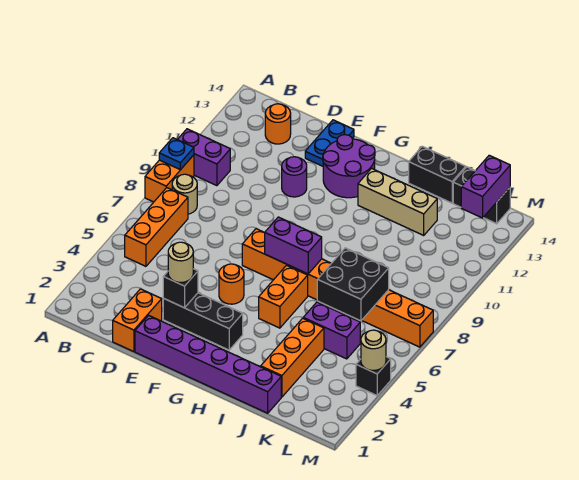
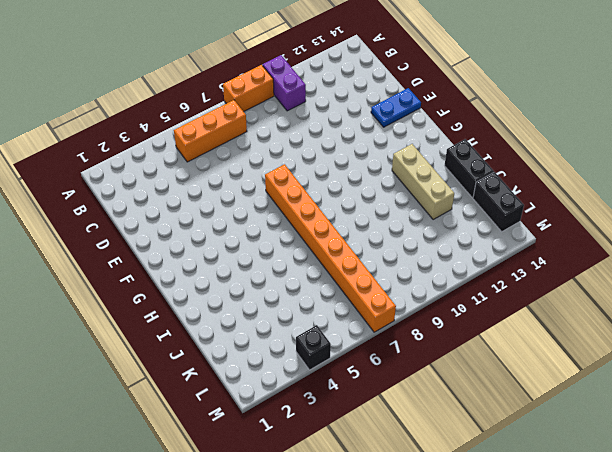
none -> tan 1x1 round brick [172,174,197,214]
none -> orange 1x1 round brick [265,104,291,144]
none -> orange 1x2 brick [113,289,162,352]

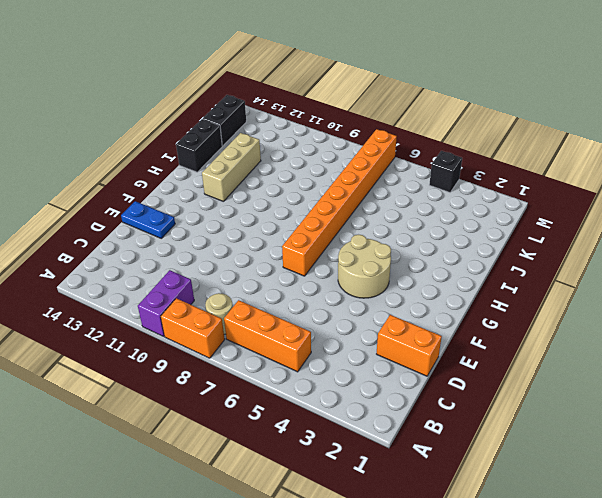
tan 2x2 round brick [338,235,391,298] -> orange 1x1 round brick [219,264,244,304]
none -> orange 1x1 round brick [265,104,291,144]
none -> purple 1x6 brick [135,315,281,413]
none -> black 1x3 brick [163,293,243,350]

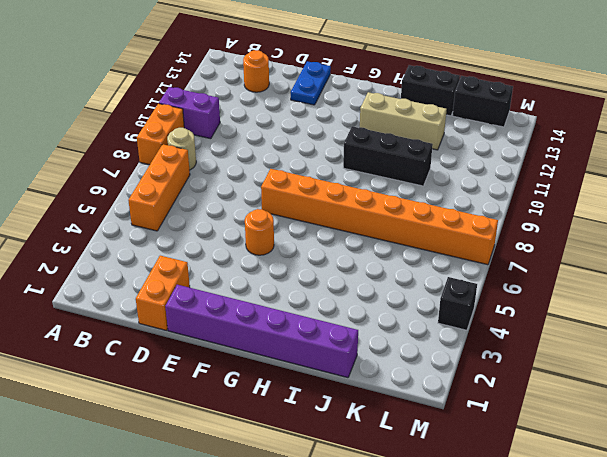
black 1x3 brick [343,126,433,186] -> black 1x3 brick moved to [163,293,243,350]
none -> purple 1x1 round brick [282,157,307,197]
none -> purple 2x2 round brick [323,135,375,198]
none -> orange 1x2 brick [259,265,308,328]

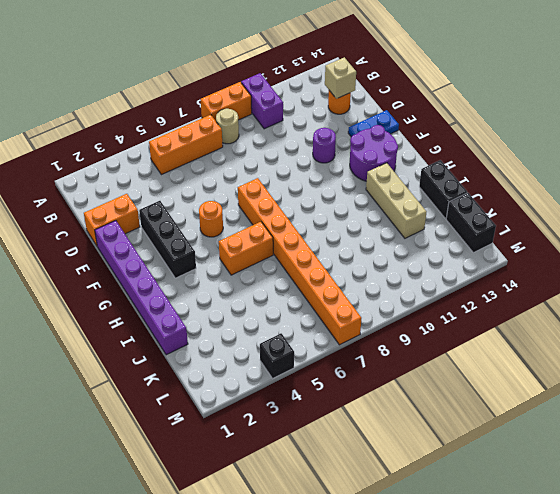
tan 1x1 brick [325,57,356,99] -> none
none -> orange 1x3 brick [261,318,324,397]
none -> purple 1x2 brick [303,302,360,359]
none -> blue 1x1 plate [159,138,194,170]

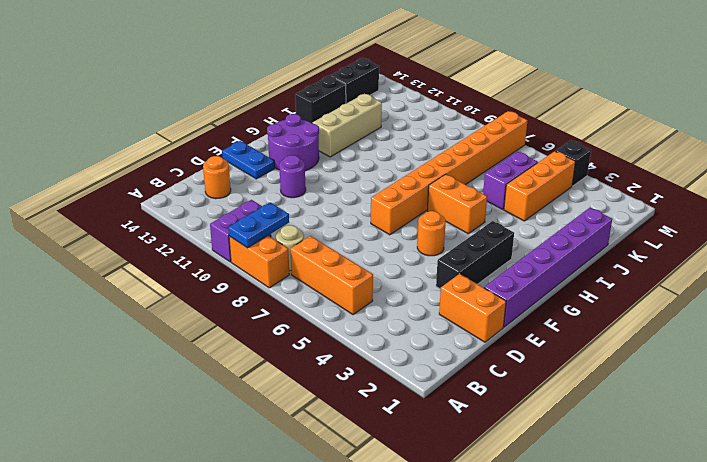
blue 1x2 plate [228,203,289,248] -> blue 1x1 plate [159,138,194,170]
orange 1x3 brick [504,151,576,221] -> orange 1x3 brick turned to [261,318,324,397]
none -> black 1x1 brick [163,269,198,308]
none -> purple 1x2 brick [265,217,322,274]
none -> black 2x2 brick [317,248,389,321]

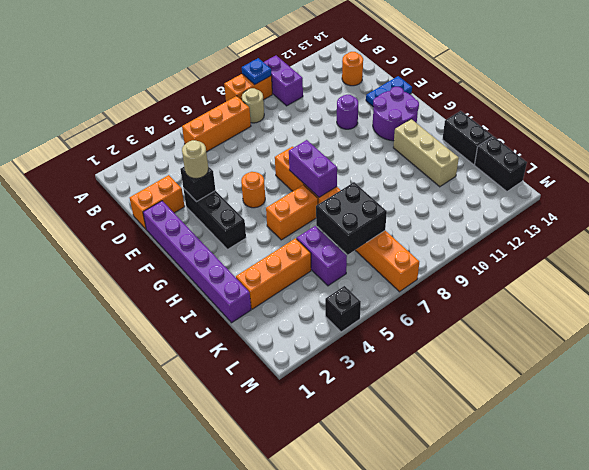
none -> purple 1x2 brick [461,155,510,218]
none -> tan 1x1 round brick [361,330,386,370]

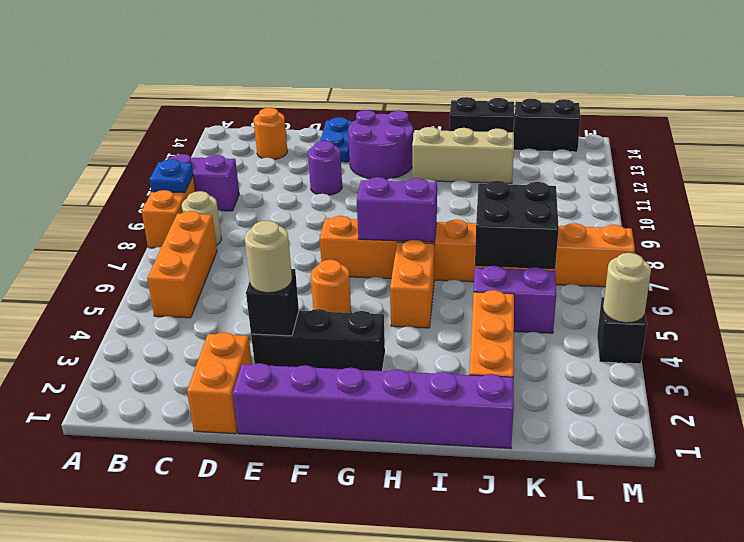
none -> purple 1x2 brick [461,155,510,218]

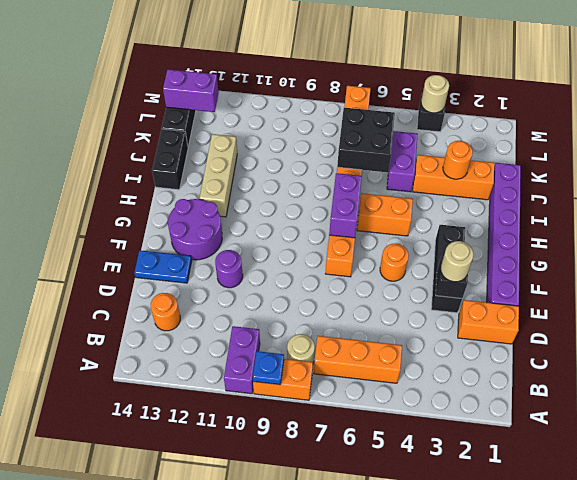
orange 1x1 round brick [443,141,473,179] -> none

